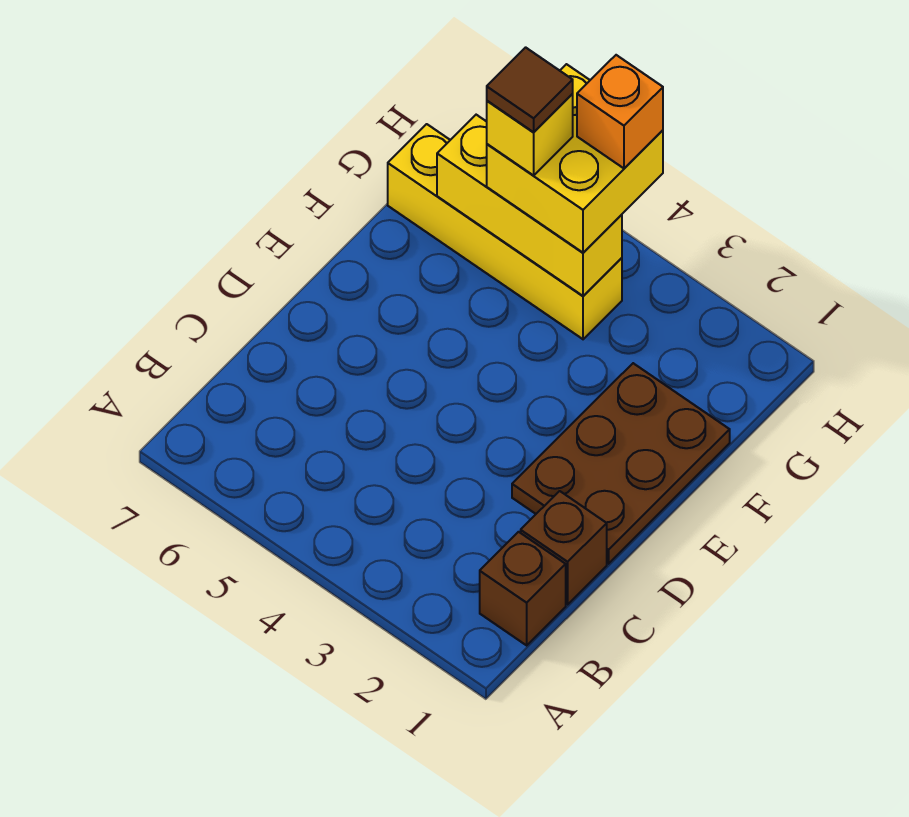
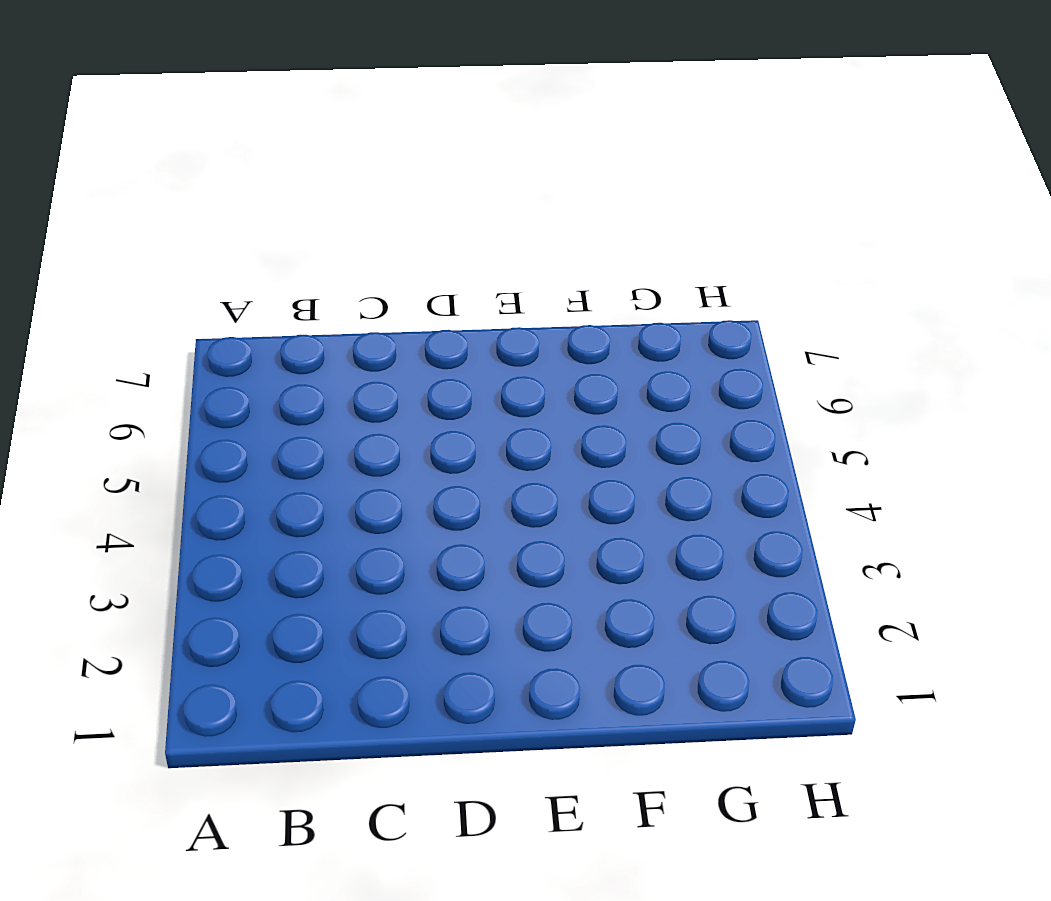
none -> brown 1x1 brick [480,532,566,645]
none -> brown 1x1 brick [521,491,607,604]

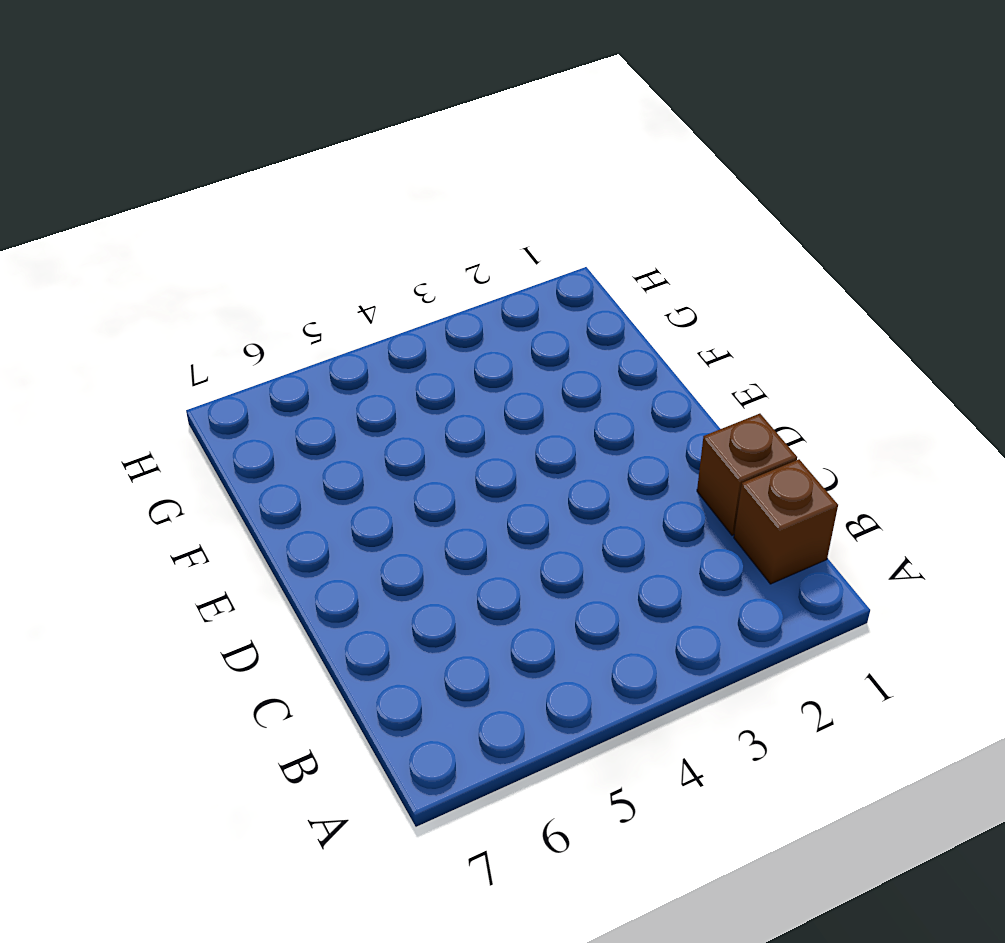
none -> brown 2x3 plate [512,363,730,564]
none -> yellow 1x4 brick [388,124,622,339]

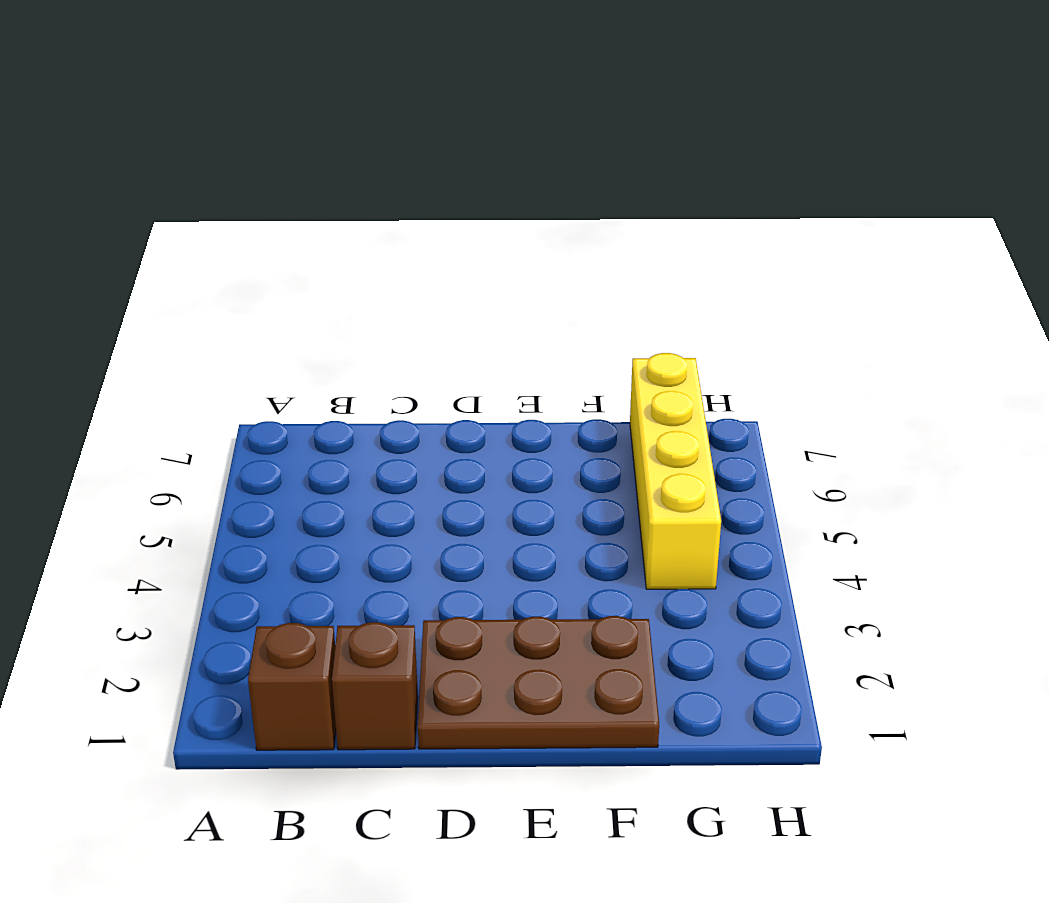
none -> yellow 1x3 brick [437,115,622,296]
none -> yellow 2x2 brick [487,64,663,253]

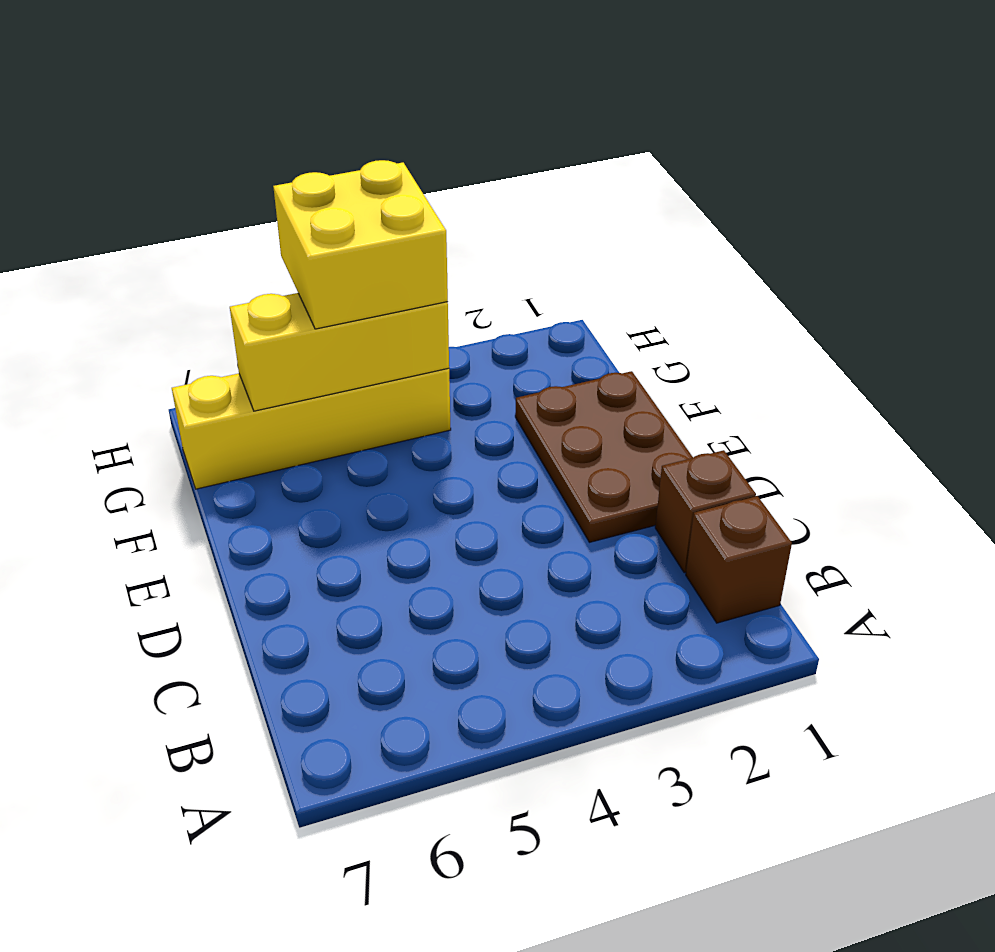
none -> yellow 1x1 brick [487,94,573,175]
none -> orange 1x1 brick [577,55,663,168]

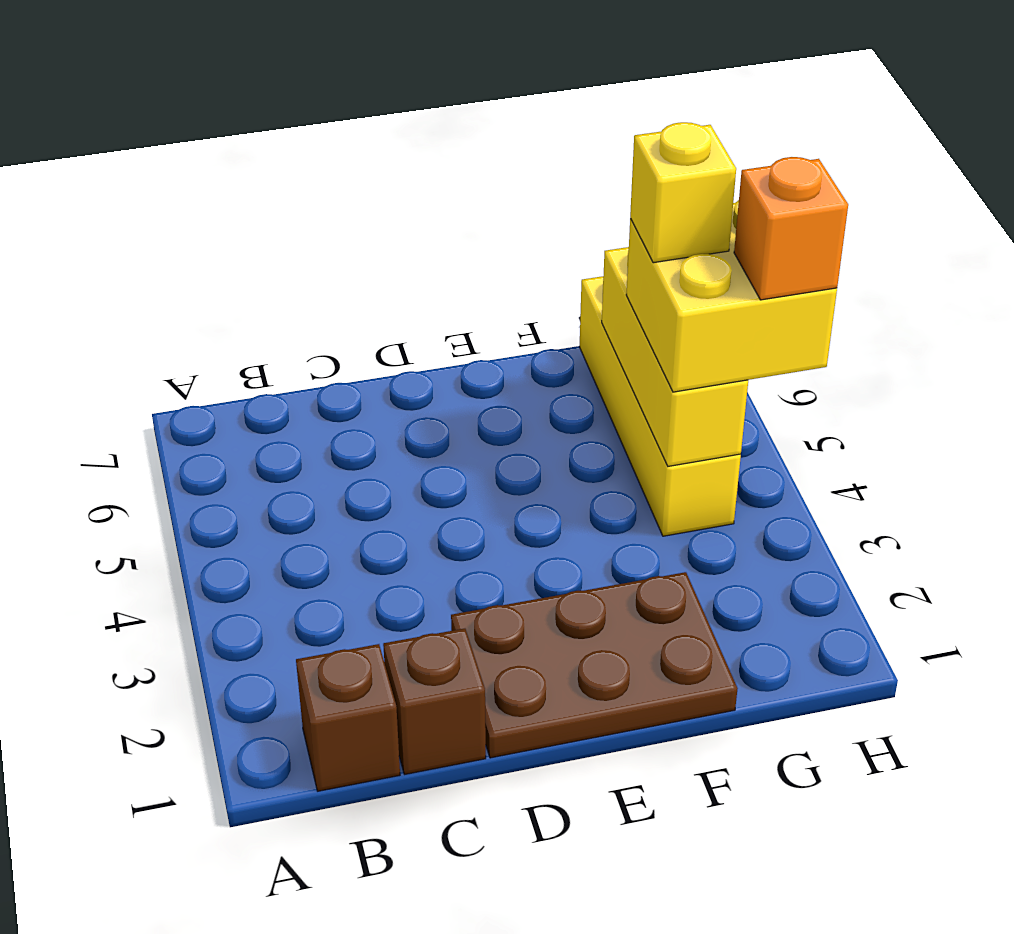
none -> brown 1x1 tile [487,47,573,132]

